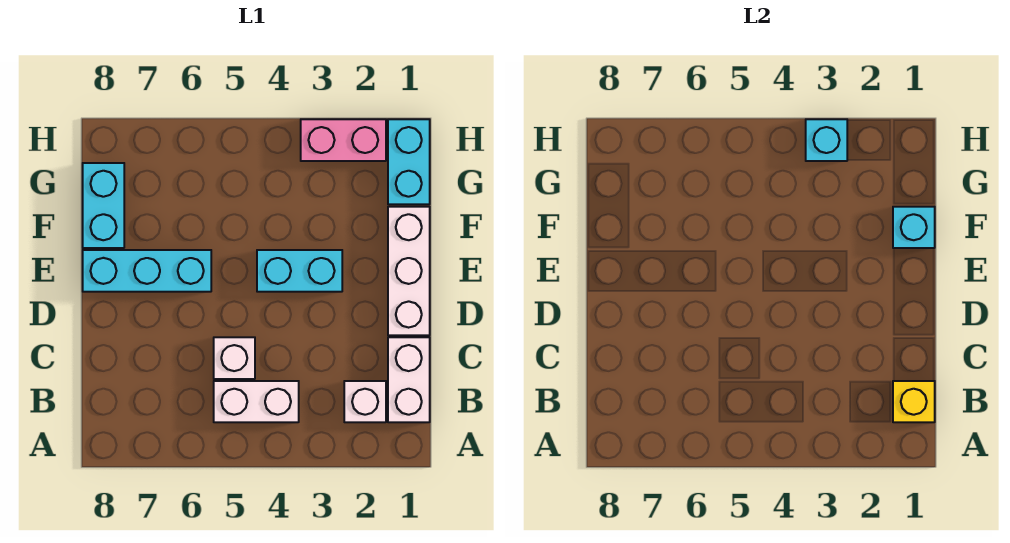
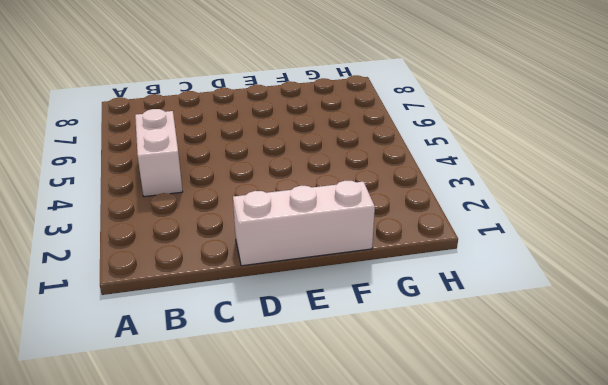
none -> white 1x2 brick [388,337,430,422]
none -> white 1x1 brick [344,381,386,422]
none -> white 1x1 brick [214,337,255,379]

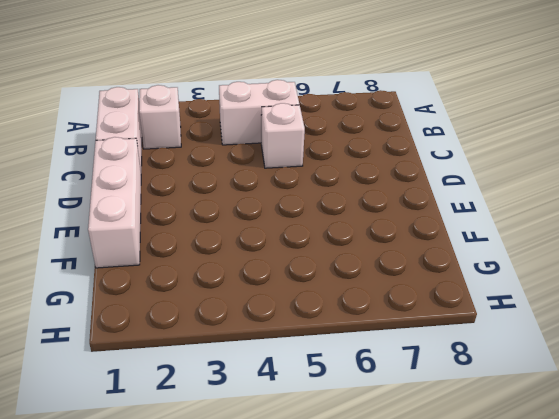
none -> cyan 1x2 brick [257,250,342,292]
none -> cyan 1x3 brick [83,250,211,292]
none -> cyan 1x2 brick [83,163,124,248]

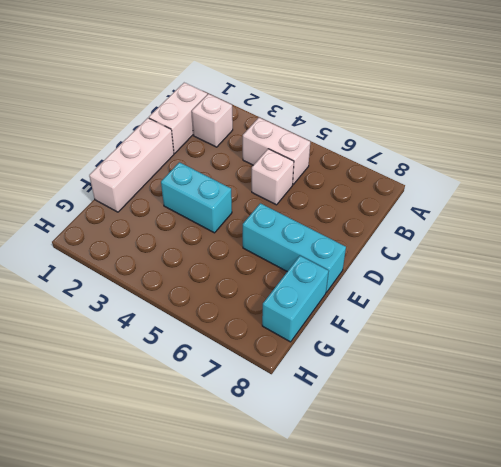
none -> cyan 1x2 brick [388,119,430,204]
none -> pink 1x2 brick [301,119,386,161]
none -> yellow 1x1 brick [893,381,935,422]

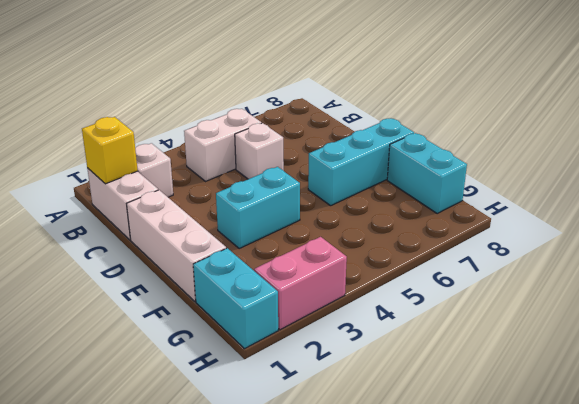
none -> cyan 1x1 brick [893,207,935,248]
none -> cyan 1x1 brick [806,119,847,161]

